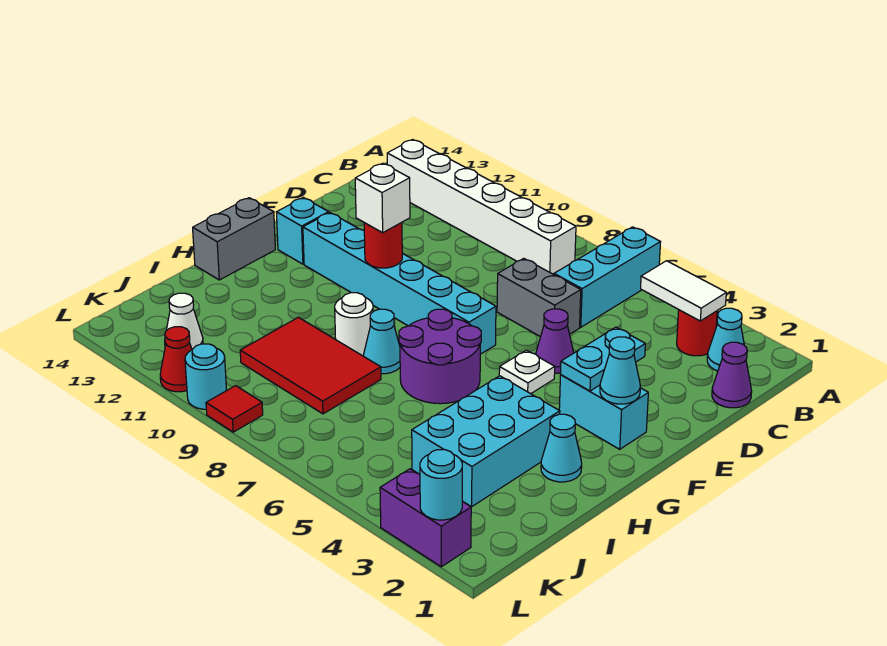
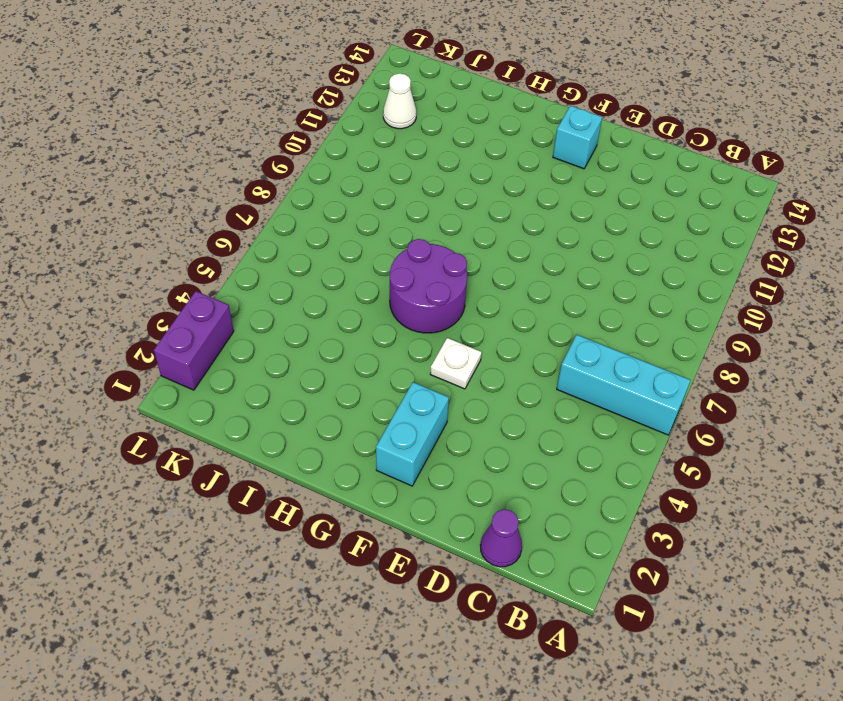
none -> cyan 1x1 cone [707,308,744,371]
none -> red 1x1 round brick [677,310,717,356]
none -> white 1x6 brick [387,140,576,275]

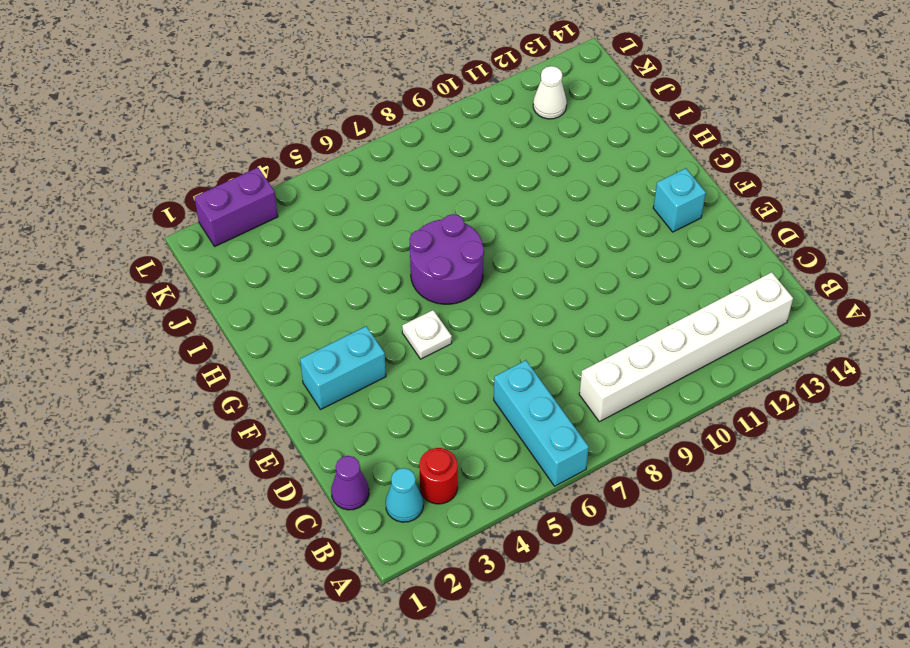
none -> grey 1x2 brick [497,258,581,337]
none -> purple 1x1 cone [536,309,574,373]
none -> cyan 1x6 brick [303,213,496,354]

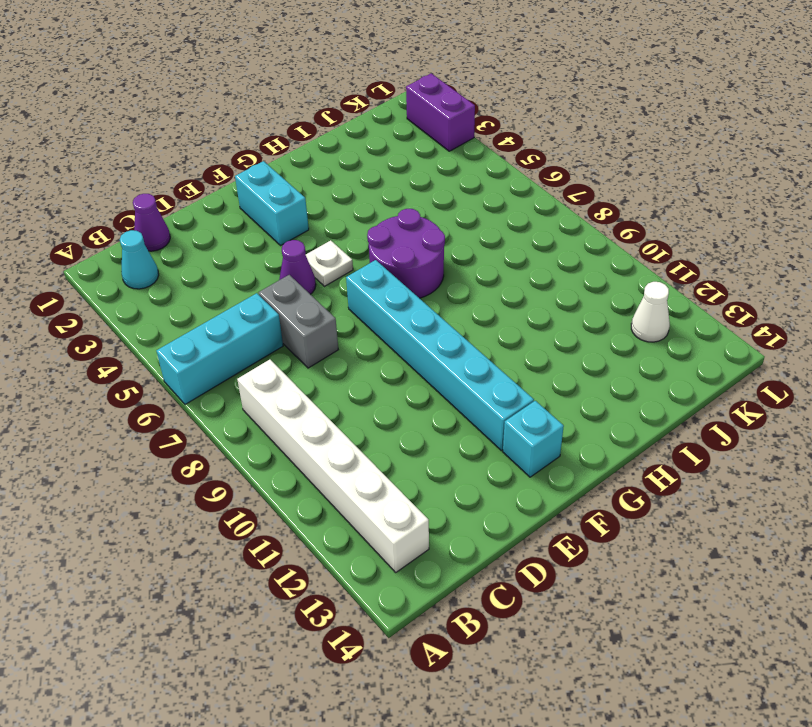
none -> red 1x1 round brick [677,310,717,356]
none -> grey 1x2 brick [193,198,275,280]
none -> cyan 1x1 cone [541,414,582,482]

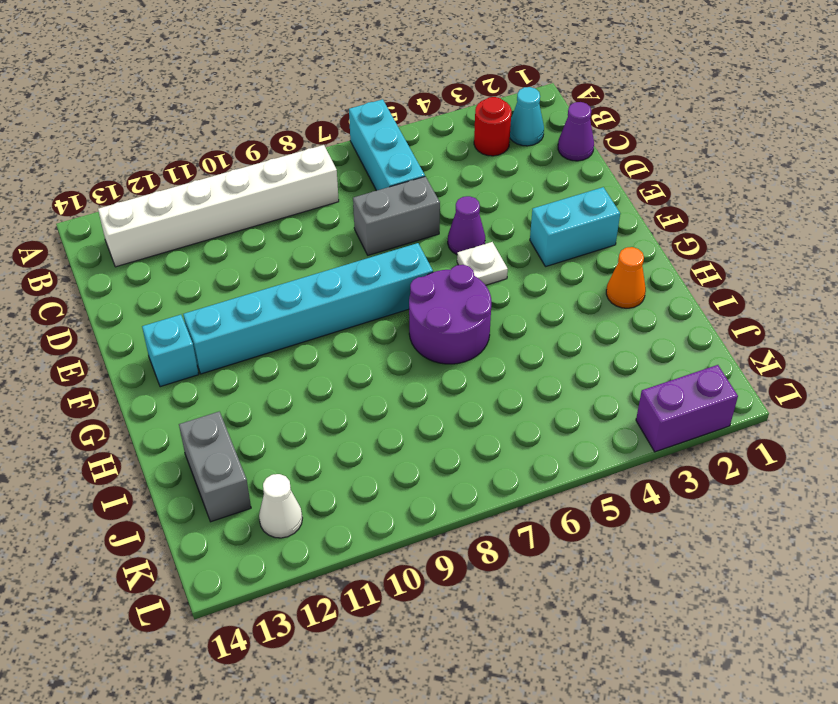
orange 1x1 cone [606,247,646,308] -> cyan 1x1 cone [541,414,582,482]
grey 1x2 brick [179,411,251,522] -> grey 1x2 brick moved to [193,198,275,280]
none -> cyan 2x3 brick [412,376,560,507]
none -> cyan 1x1 cone [364,309,400,374]
none -> white 1x1 round brick [335,293,373,356]

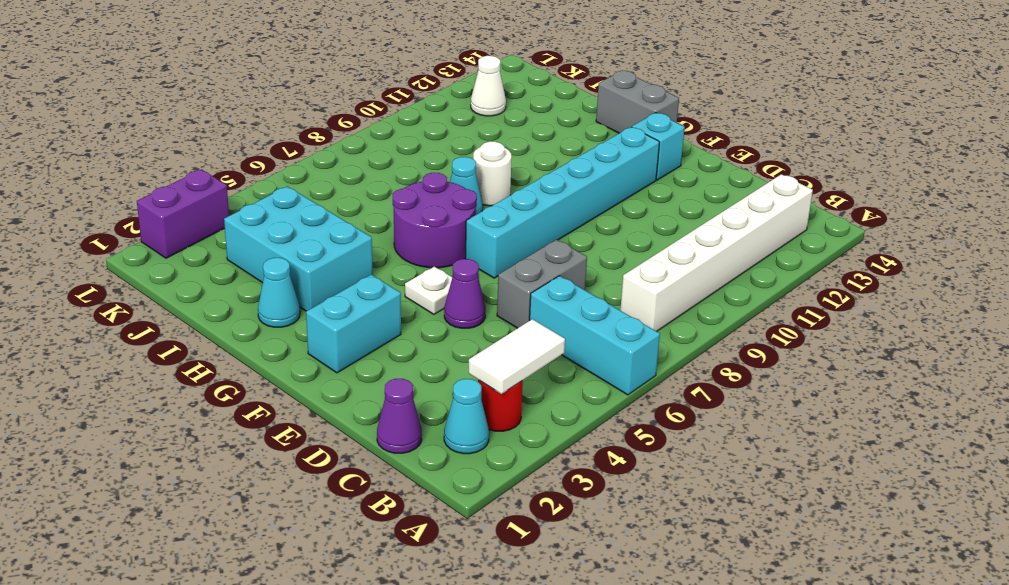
none -> red 2x3 tile [240,317,381,414]
none -> red 1x1 tile [206,386,263,432]
none -> cyan 1x1 round brick [185,344,227,409]

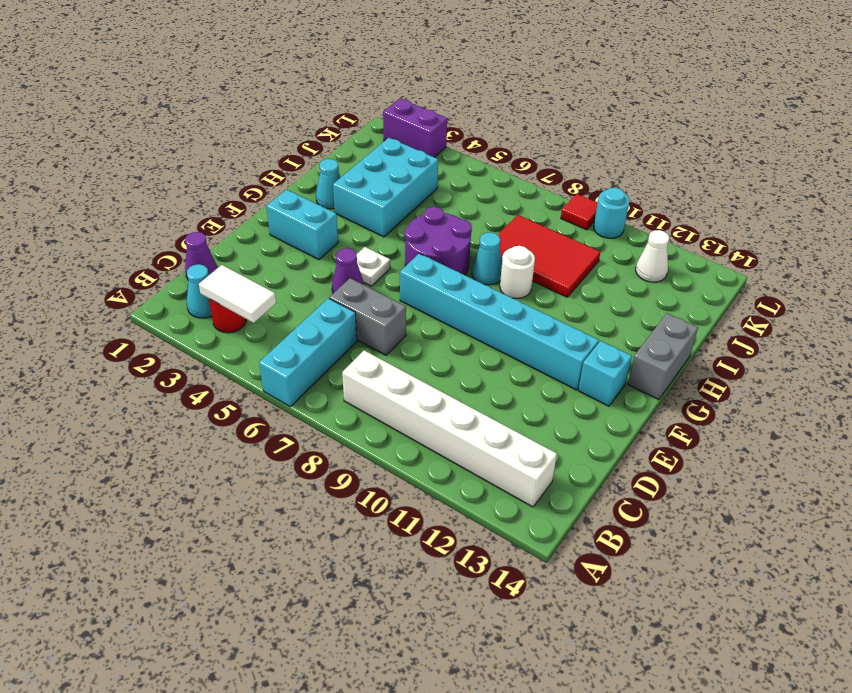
none -> red 1x1 cone [160,327,192,392]
none -> cyan 1x2 plate [561,327,645,391]
none -> cyan 1x1 cone [600,337,640,404]

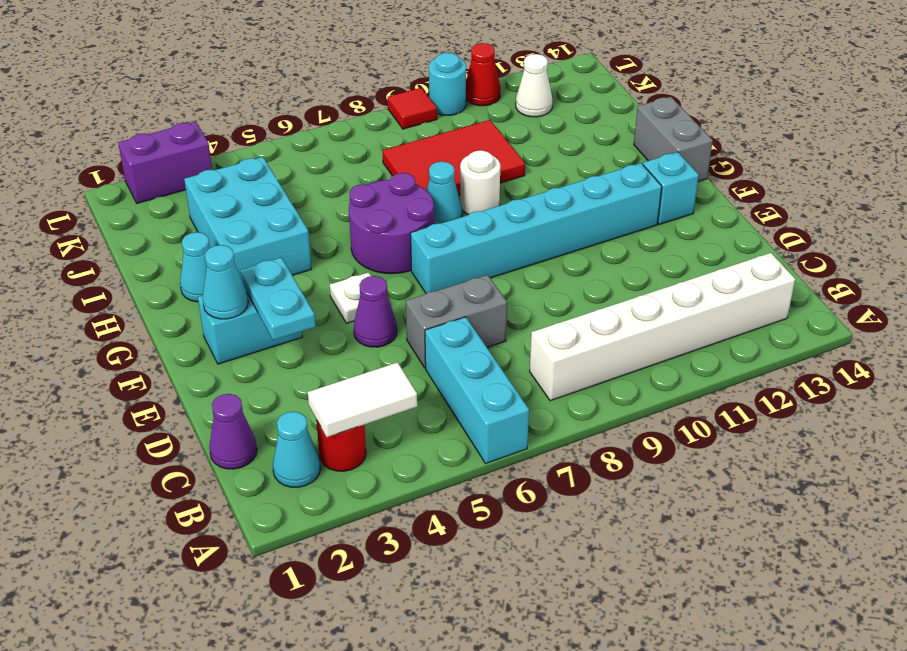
none -> red 1x1 round brick [364,222,402,268]
none -> cyan 1x1 round brick [420,450,462,520]
none -> white 1x1 brick [355,163,410,233]

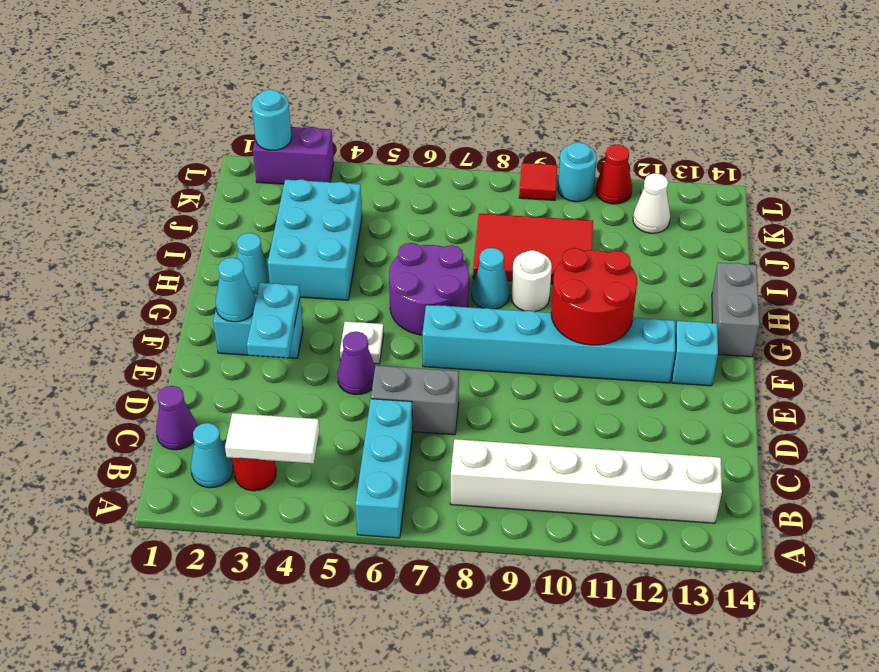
red 2x2 round brick [551,248,637,345] -> red 1x1 round brick [364,222,402,268]
none -> white 1x1 brick [355,163,410,233]

